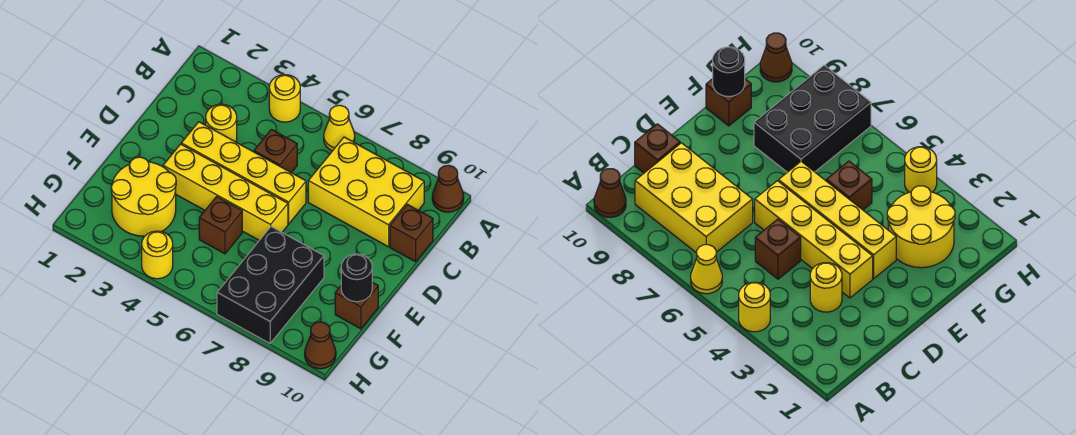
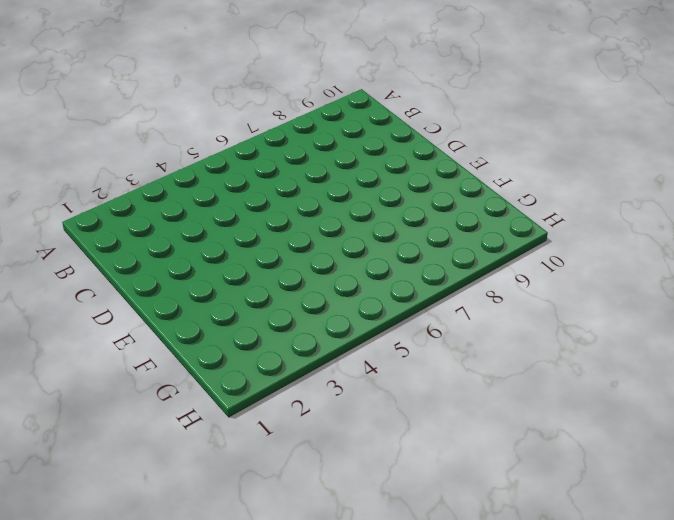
none -> yellow 1x1 round brick [269,75,300,122]
none -> yellow 1x1 cone [324,105,355,151]
none -> brown 1x1 cone [432,165,464,212]

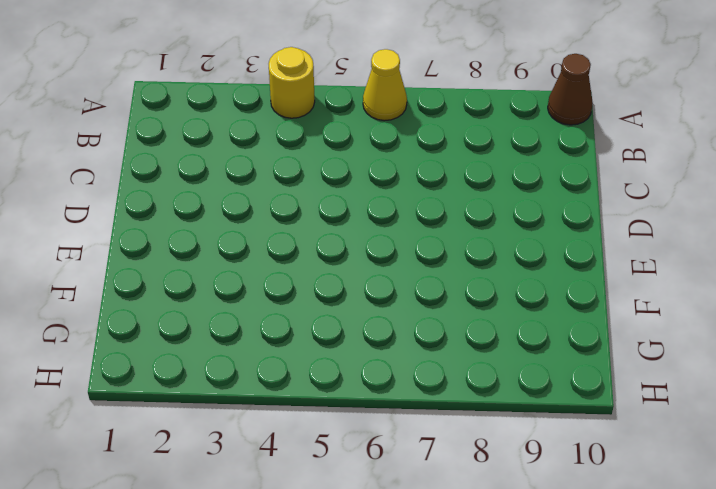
none -> yellow 2x3 brick [308,137,424,247]
none -> yellow 1x1 round brick [206,104,237,142]
none -> brown 1x1 brick [254,129,297,173]

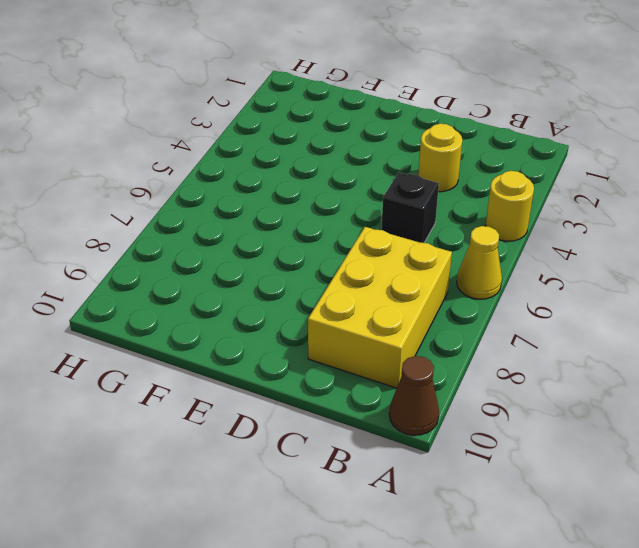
black 1x1 brick [381,172,439,243] -> brown 1x1 brick [254,129,297,173]
none -> brown 1x1 brick [390,204,433,262]
none -> yellow 1x4 brick [181,122,306,224]
none -> yellow 1x4 brick [163,144,288,240]

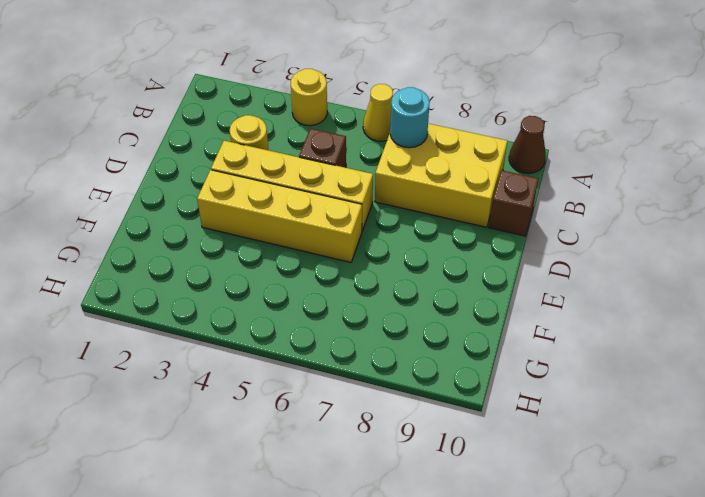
cyan 1x1 round brick [390,87,430,148] -> none
none -> yellow 2x2 round brick [111,157,176,236]
none -> brown 1x1 brick [199,197,242,254]
none -> black 2x3 brick [217,227,324,343]

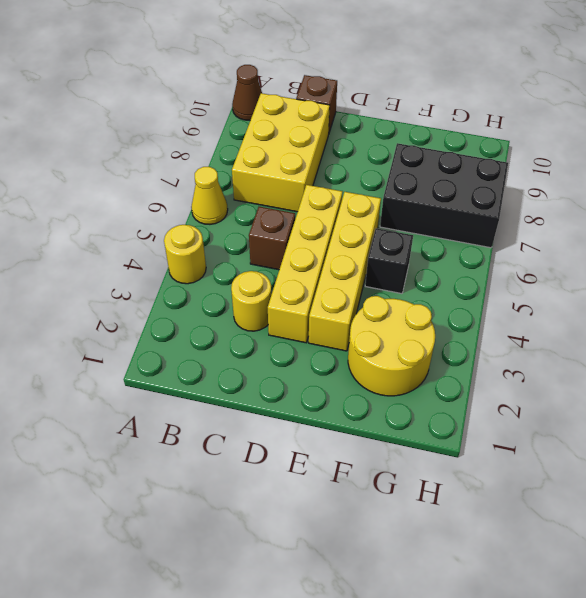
black 1x1 brick [365,228,413,294] -> brown 1x1 brick [199,197,242,254]
none -> brown 1x1 brick [335,282,378,329]
none -> yellow 1x1 round brick [142,231,173,279]
none -> brown 1x1 cone [305,322,336,369]

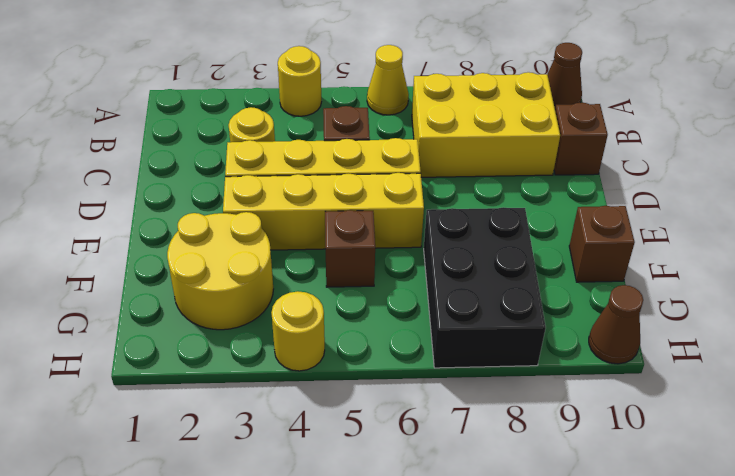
none -> black 1x1 round brick [341,254,372,302]

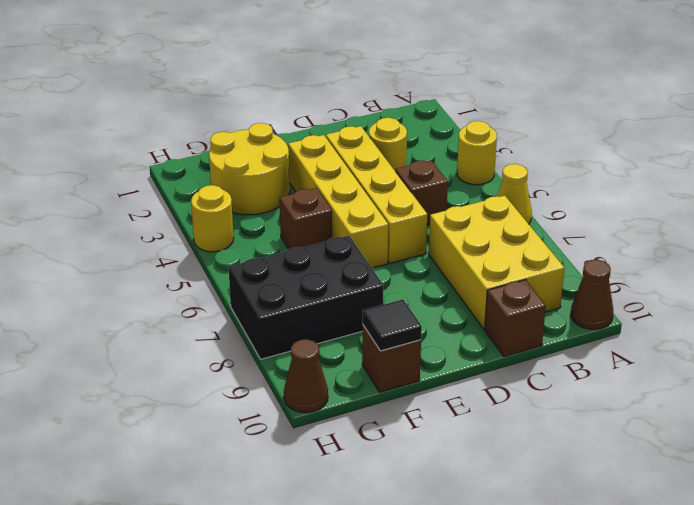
black 1x1 tile [363,299,422,351] -> black 1x1 round brick [341,254,372,302]

